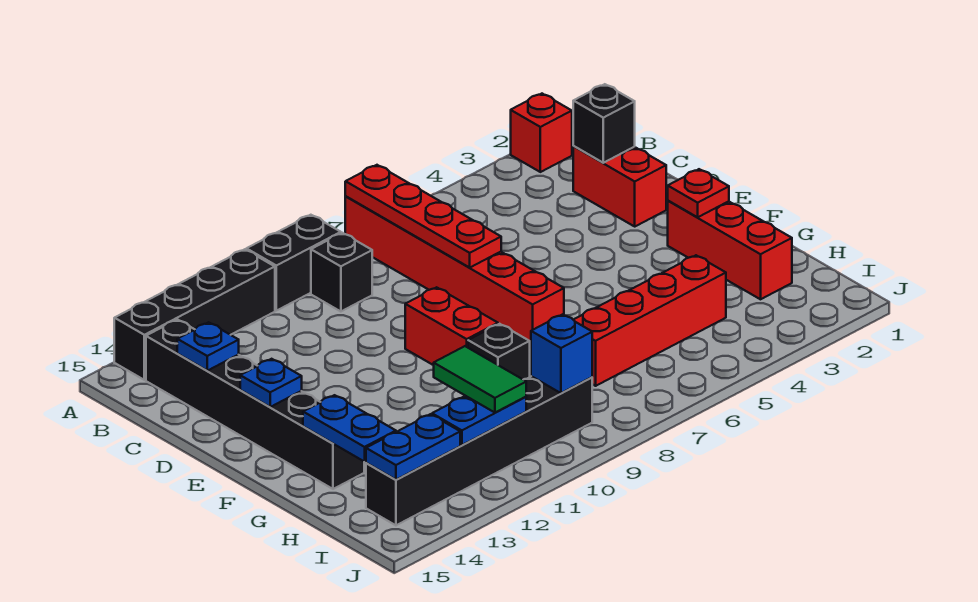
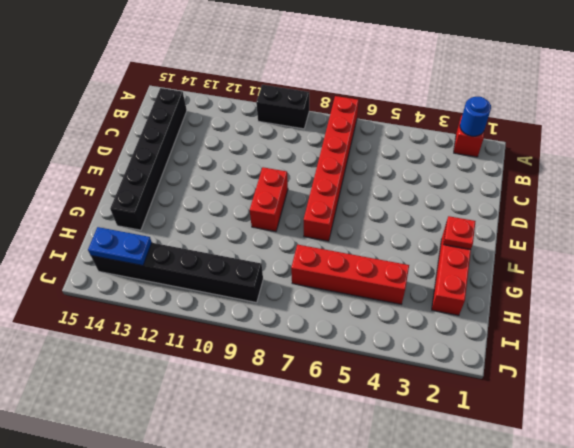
blue 1x1 round brick [460,97,491,136] -> none
none -> black 1x4 brick [114,249,275,380]
none -> black 1x1 brick [311,233,372,312]
none -> red 1x2 brick [573,146,666,226]

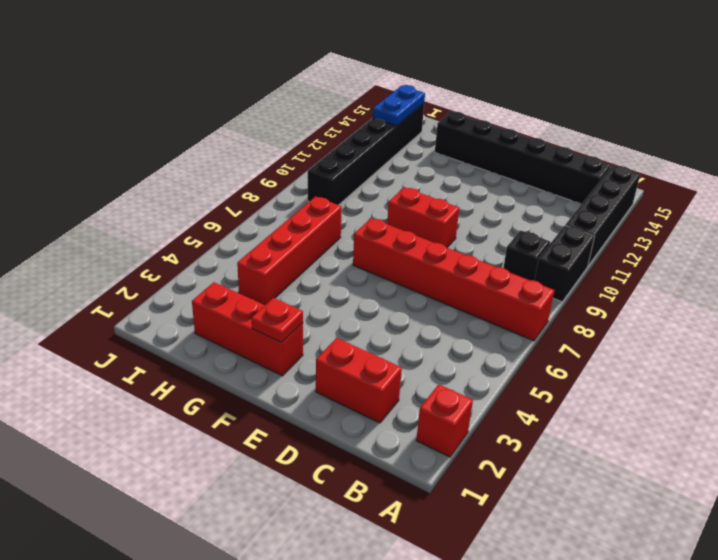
none -> black 1x1 brick [468,324,530,379]
none -> red 1x4 plate [345,165,501,267]
none -> black 1x1 brick [573,84,635,163]

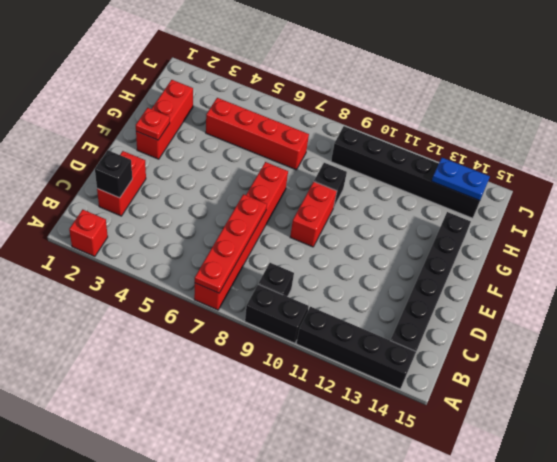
none -> blue 1x1 plate [177,322,239,371]
none -> blue 1x1 plate [240,359,302,407]
none -> blue 1x2 plate [303,395,396,462]

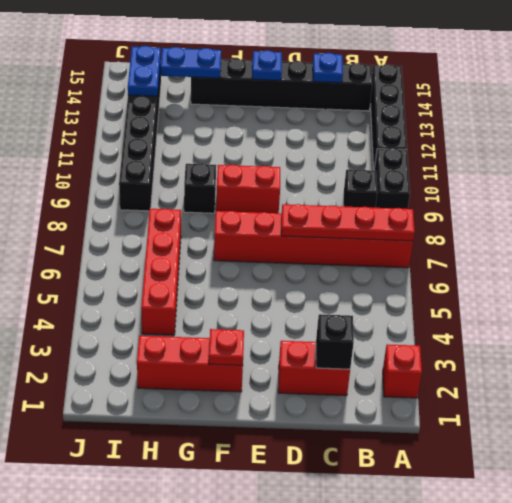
none -> blue 1x1 brick [531,315,592,393]
none -> blue 1x2 plate [432,396,526,445]
none -> green 1x2 tile [434,346,526,413]

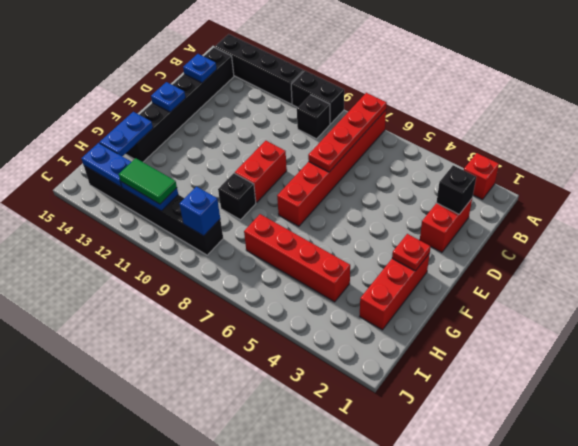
green 1x2 tile [119,158,177,204] -> green 1x2 tile turned to [434,346,526,413]

